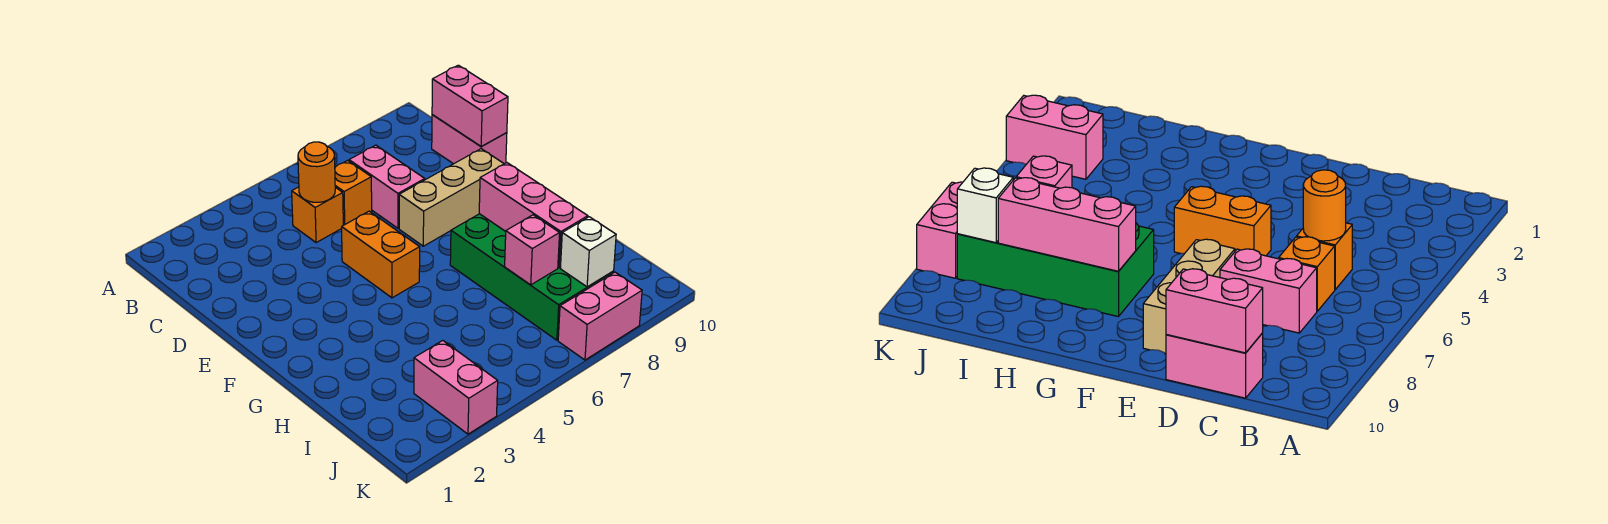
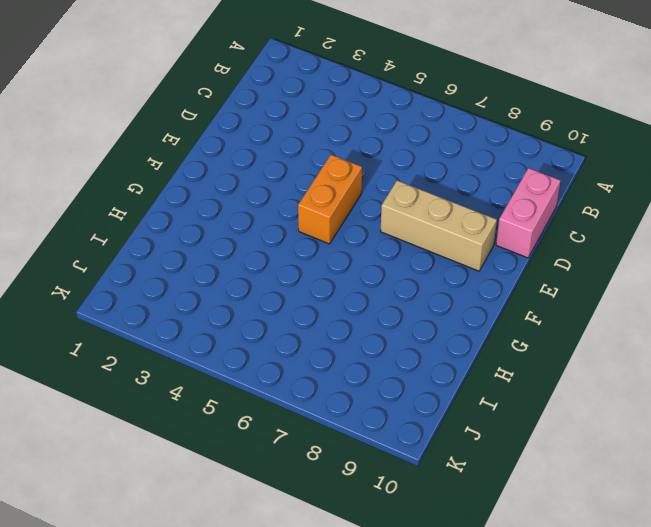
none -> orange 1x1 brick [292,187,343,243]
none -> orange 1x1 brick [335,160,372,225]
none -> pink 1x2 brick [349,145,425,228]

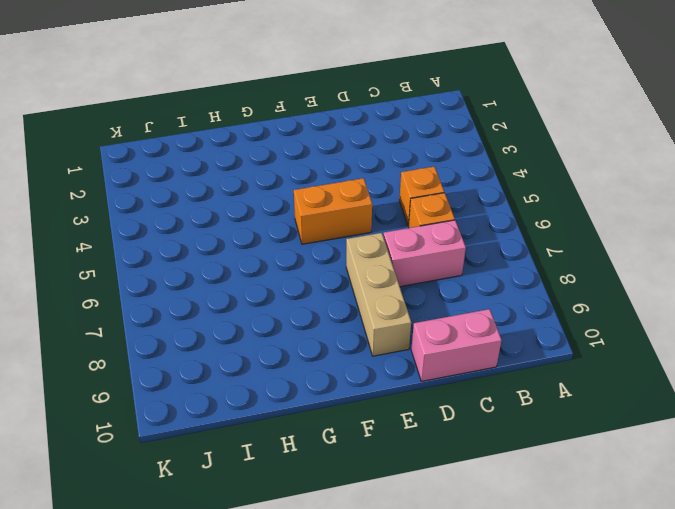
none -> green 2x4 brick [450,214,614,340]
none -> pink 1x2 brick [414,341,498,434]
none -> pink 1x2 brick [558,272,642,360]

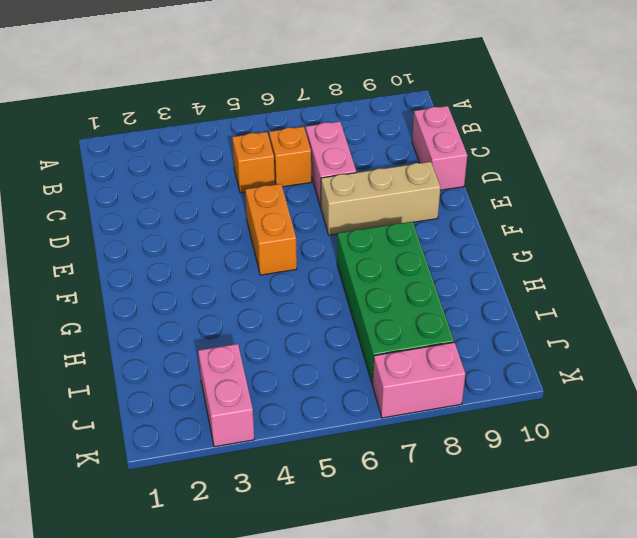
none -> orange 1x1 round brick [298,142,335,202]
none -> pink 1x2 brick [432,65,508,147]
none -> pink 1x3 brick [479,163,588,268]

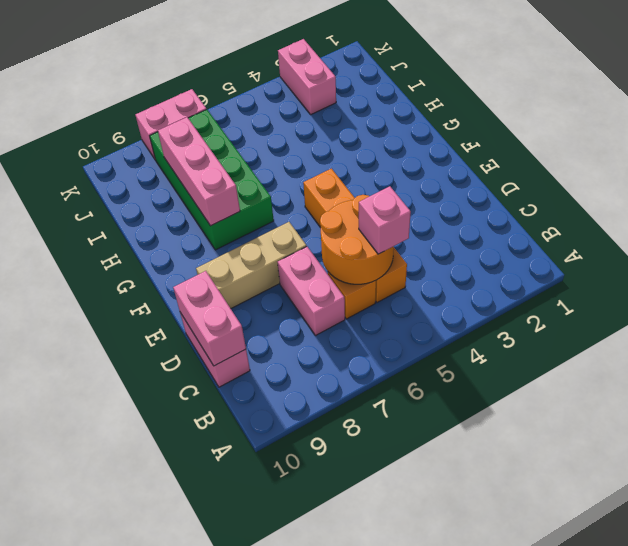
orange 2x2 round brick [320,195,394,284] -> orange 1x1 round brick [298,142,335,202]
pink 1x1 brick [359,186,411,254] -> pink 1x1 brick moved to [505,215,560,285]
none -> white 1x1 brick [560,217,616,287]

